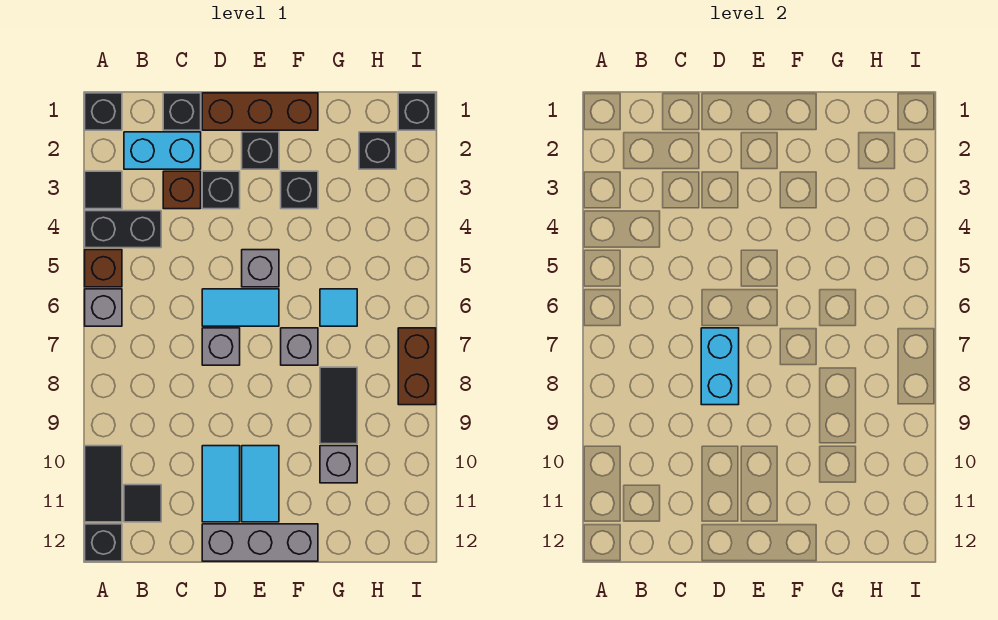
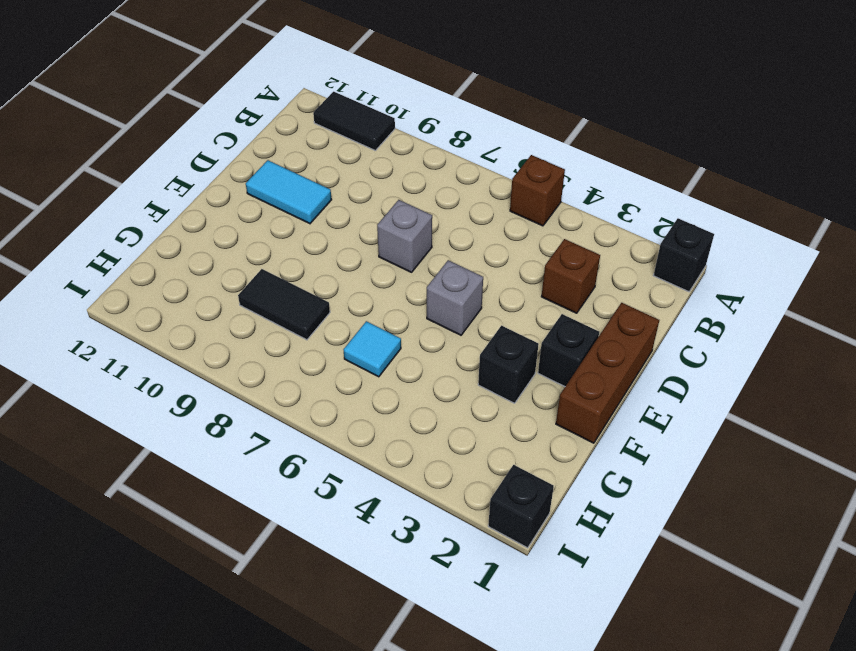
none -> black 1x1 tile [85,171,122,209]
none -> black 1x2 brick [85,211,161,248]
none -> grey 1x1 brick [85,289,122,326]

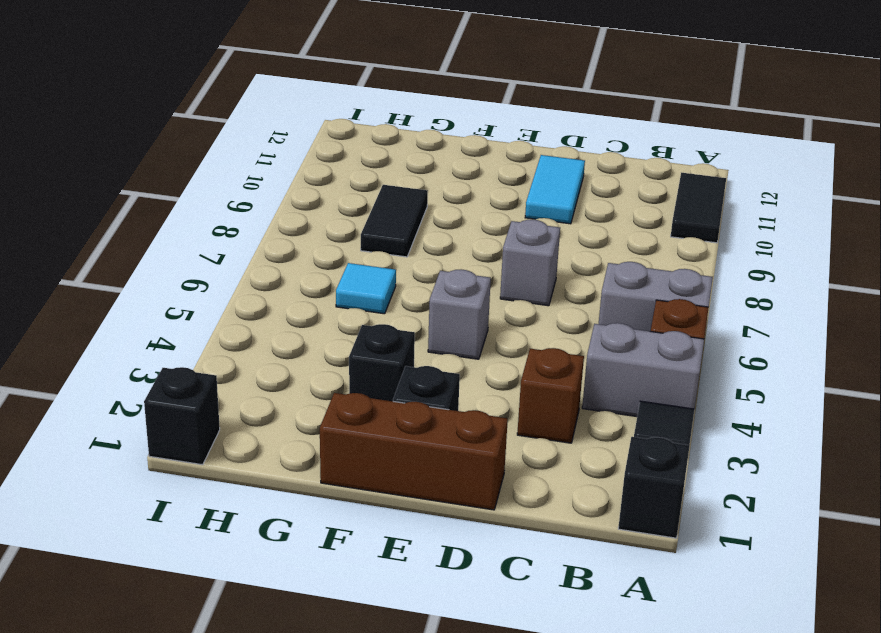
grey 1x2 brick [582,323,704,417] -> black 1x2 brick [85,211,161,248]
grey 1x2 brick [599,262,713,331] -> grey 1x1 brick [85,289,122,326]
none -> black 1x1 brick [85,524,122,561]
none -> cyan 1x2 brick [124,132,201,169]
none -> black 1x1 tile [124,485,161,522]

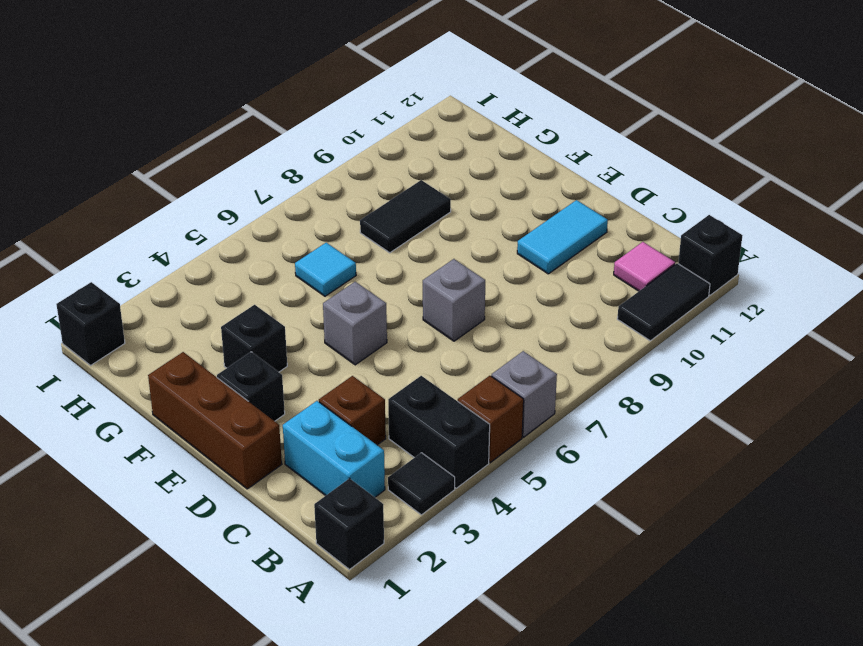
pink 1x1 tile [614,242,675,291] -> black 1x1 tile [124,485,161,522]
none -> black 1x1 brick [163,93,201,130]
none -> black 1x1 brick [202,171,240,209]
none -> cyan 1x2 tile [202,289,279,326]

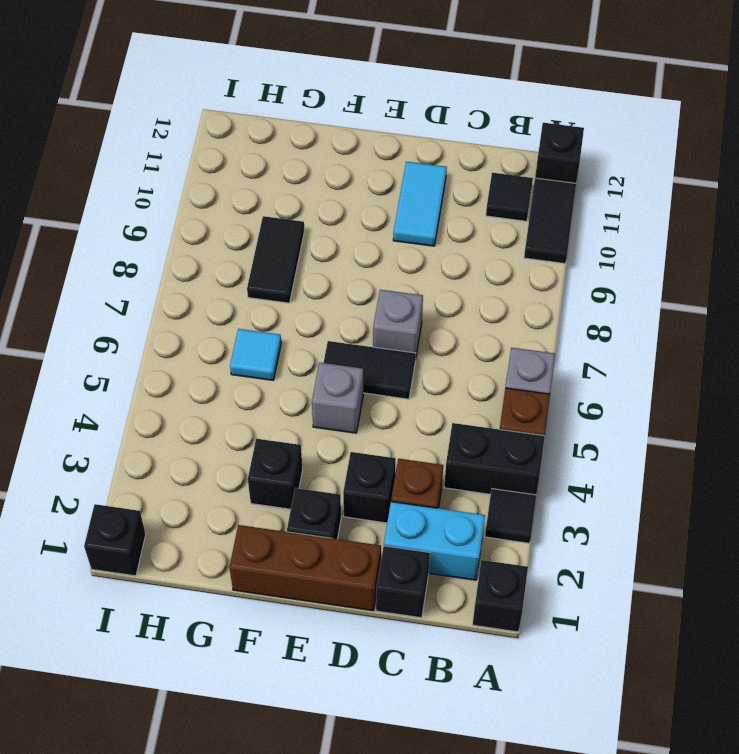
black 1x2 tile [324,341,416,399] -> cyan 1x2 tile [202,289,279,326]
none -> grey 1x3 brick [202,524,318,561]
none -> cyan 1x2 tile [242,446,279,522]
none -> grey 1x1 brick [281,328,318,365]

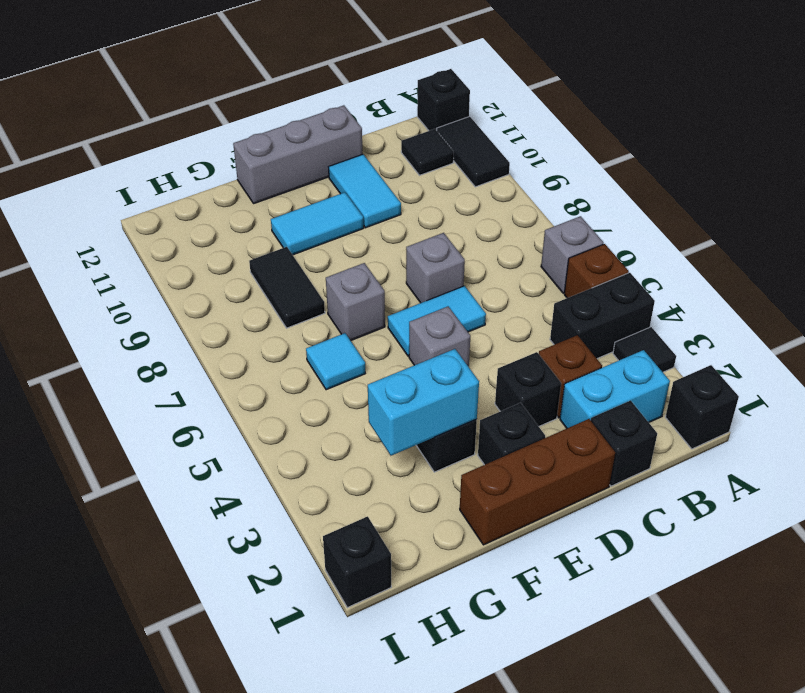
cyan 1x2 tile [271,192,364,255] -> cyan 1x2 tile turned to [242,446,279,522]
cyan 1x2 brick [368,349,479,456] -> cyan 1x2 brick turned to [701,328,739,405]
none -> grey 1x1 brick [320,446,357,483]
none -> black 1x1 brick [359,132,396,169]
none -> brown 1x2 brick [398,328,436,405]

